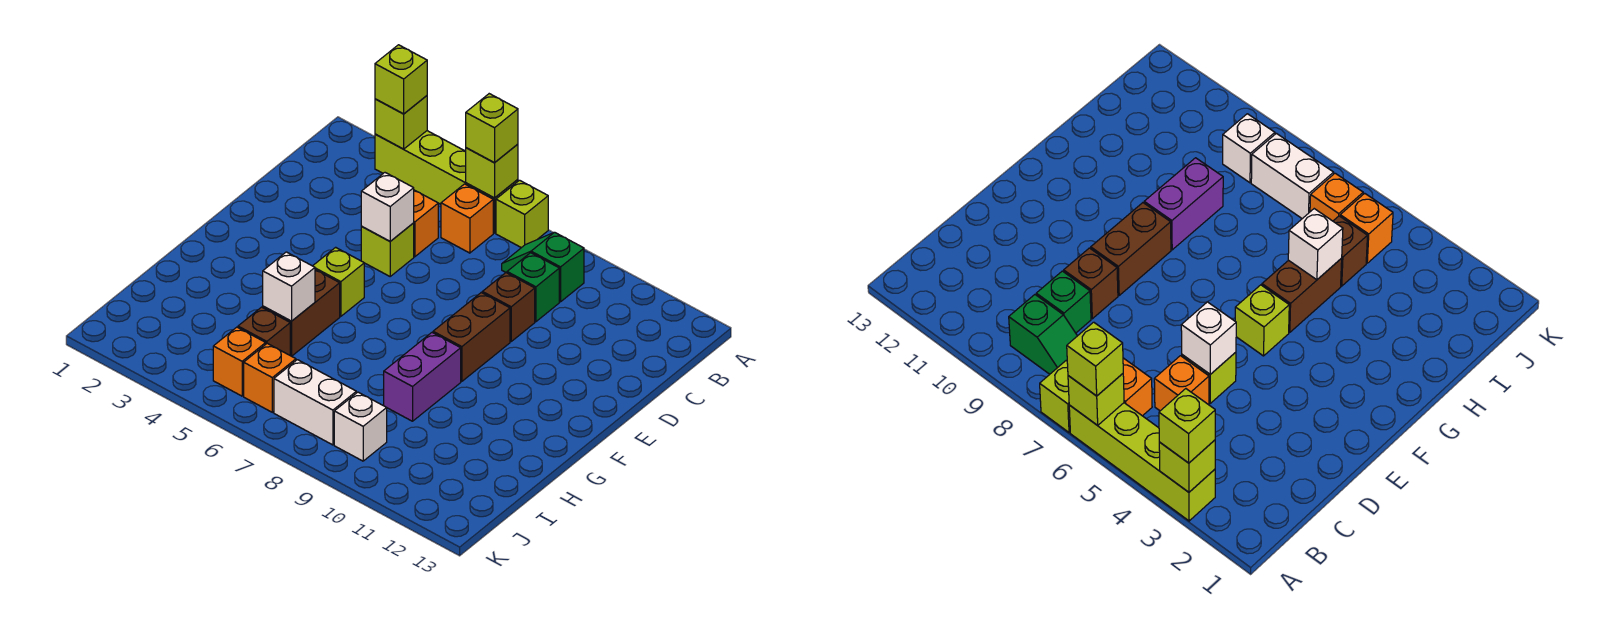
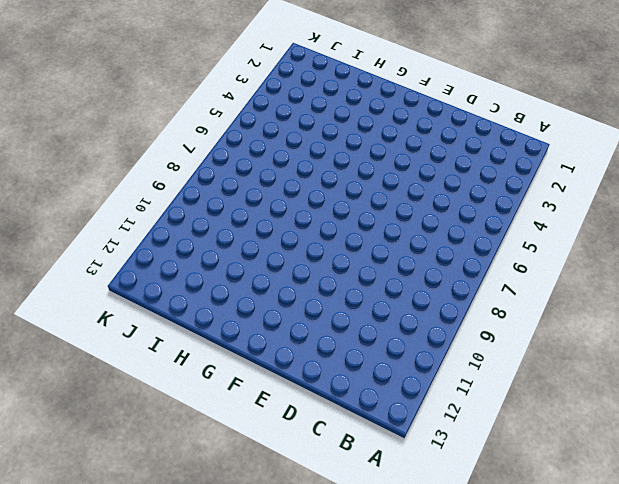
none -> lime 1x4 brick [375,131,518,233]
none -> lime 1x1 brick [496,180,548,248]
none -> orange 1x1 brick [441,184,493,253]

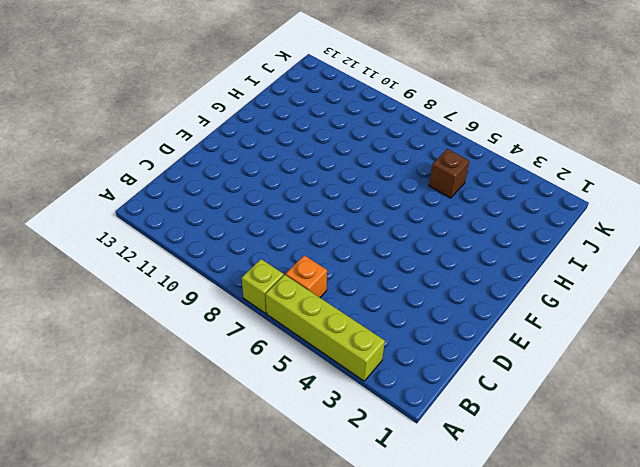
none -> green 1x2 slope [502,232,584,302]
none -> orange 1x1 brick [414,190,438,257]
none -> green 1x1 brick [507,253,559,322]

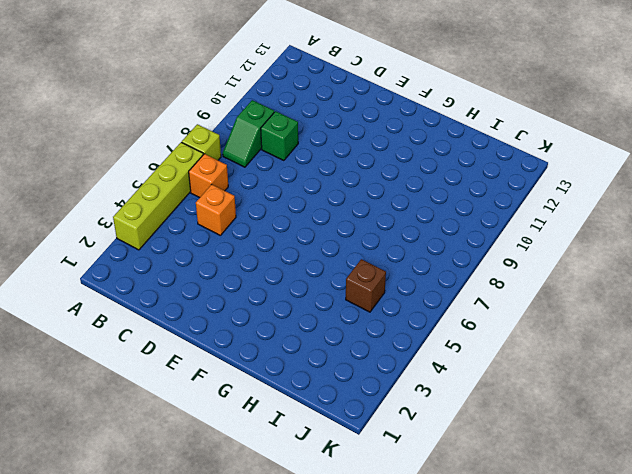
none -> lime 1x1 brick [361,223,414,276]
none -> brown 1x1 brick [482,273,535,341]
none -> brown 1x2 brick [433,293,510,381]

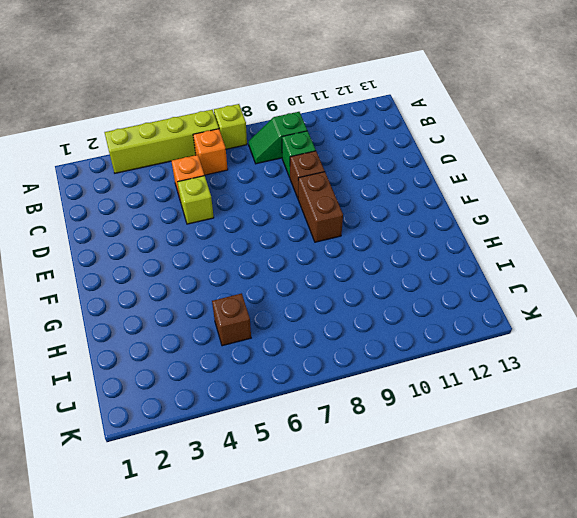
none -> lime 1x1 brick [313,247,364,316]
none -> brown 1x2 brick [263,270,340,356]
none -> purple 1x2 brick [384,333,461,421]

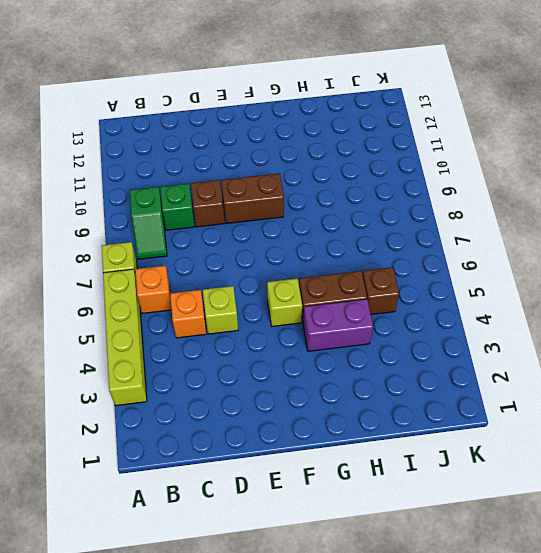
purple 1x2 brick [303,299,373,351] -> purple 1x2 brick moved to [384,333,461,421]
none -> orange 1x1 brick [213,327,266,396]
none -> orange 1x1 brick [244,343,296,412]
none -> white 1x2 brick [274,360,356,445]

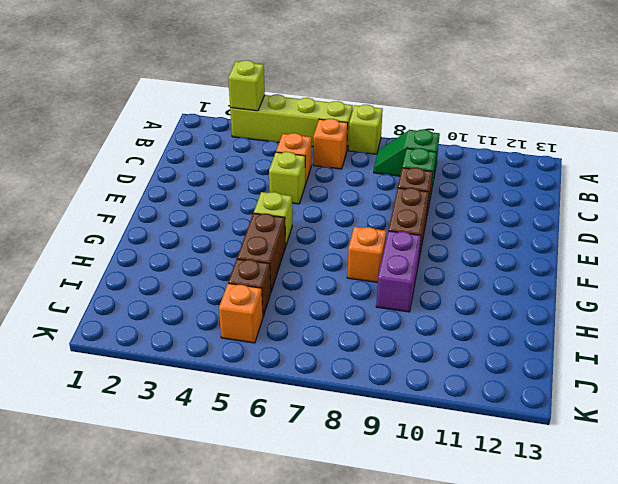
orange 1x1 brick [347,226,386,282] -> orange 1x1 brick moved to [244,343,296,412]
none -> white 1x2 brick [274,360,356,445]
none -> white 1x1 brick [334,392,387,461]
none -> lime 1x1 brick [466,144,518,198]

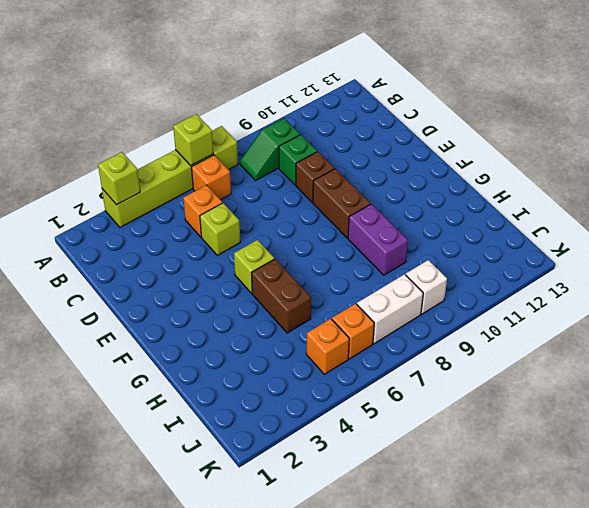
none -> brown 1x1 brick [238,307,290,355]
none -> white 1x1 brick [361,173,414,241]
none -> white 1x1 brick [263,252,315,321]

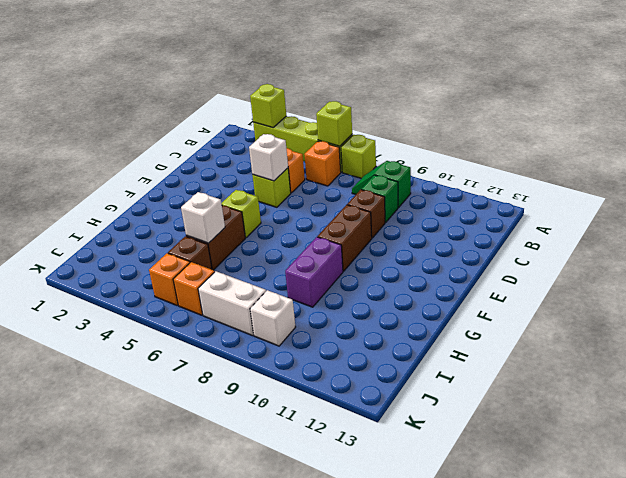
none -> lime 1x1 brick [375,45,427,114]
none -> lime 1x1 brick [466,94,518,163]

